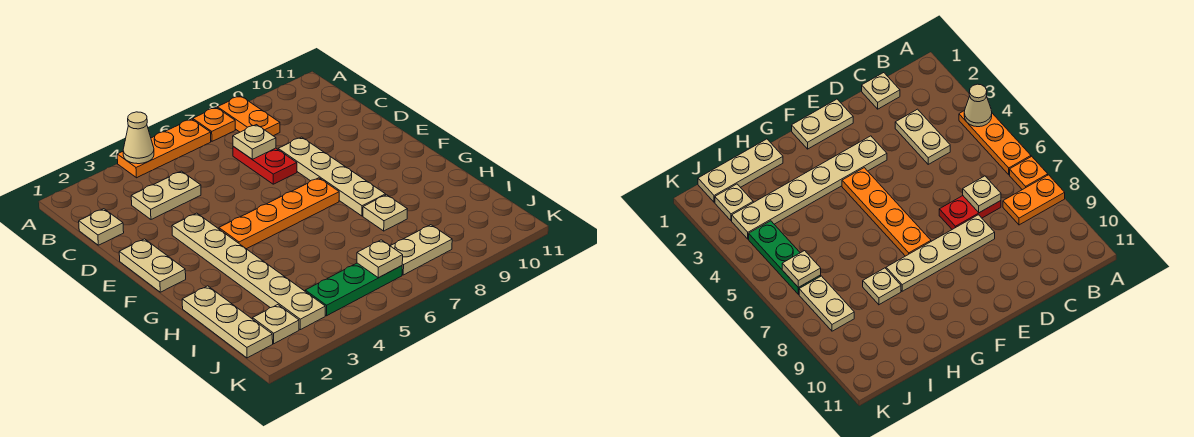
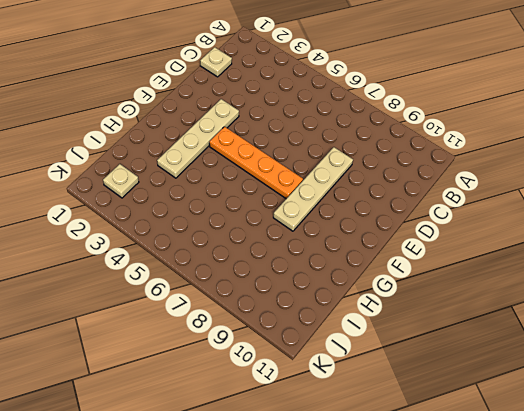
tan 1x4 plate [157,99,239,178] -> tan 1x6 plate [172,213,325,330]
none -> orange 1x3 plate [117,119,211,178]
none -> orange 1x1 plate [193,107,235,141]
none -> orange 1x2 plate [217,96,280,136]

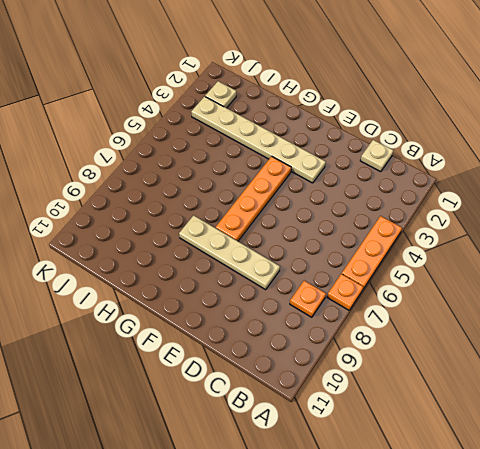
orange 1x1 plate [290,281,326,317] -> orange 1x2 plate [217,96,280,136]
none -> tan 1x2 plate [131,171,201,219]
none -> red 1x2 plate [233,147,297,184]
none -> tan 1x2 plate [119,239,186,292]

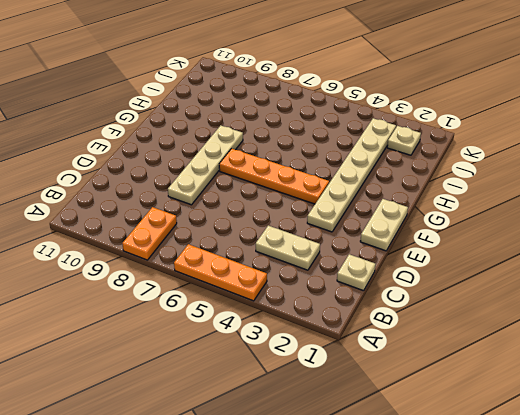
none -> orange 1x1 plate [193,107,235,141]
none -> red 1x2 plate [233,147,297,184]
none -> tan 1x3 plate [182,286,273,358]

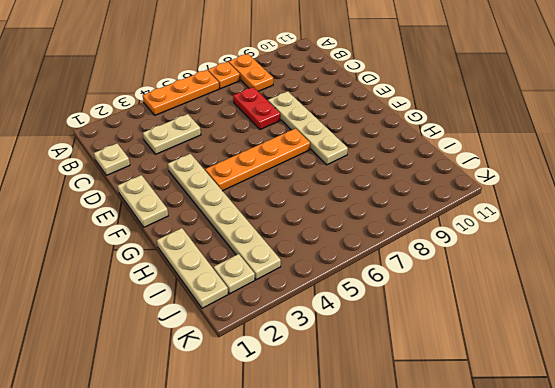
none -> tan 1x1 plate [363,195,407,231]
none -> green 1x3 plate [305,263,402,316]
none -> tan 1x2 plate [391,225,452,275]

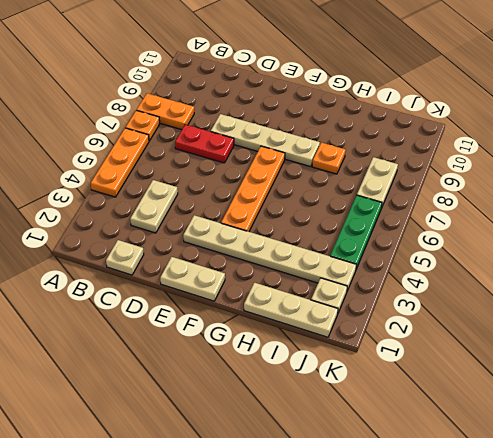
orange 1x1 plate [312,142,346,174] -> tan 1x1 plate [363,195,407,231]
none -> tan 1x1 cone [123,112,154,164]
none -> tan 1x1 plate [233,125,276,159]
none -> tan 1x1 plate [357,240,403,278]

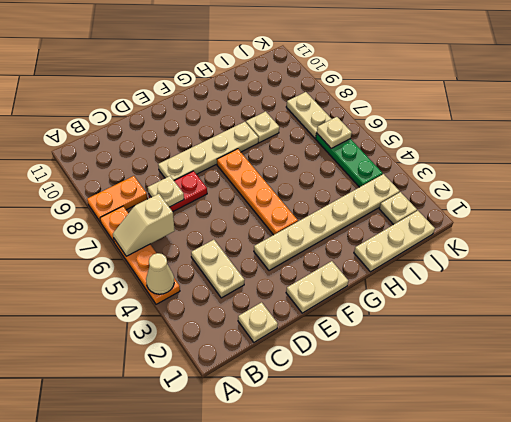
tan 1x2 slope [113,194,175,256] -> none

